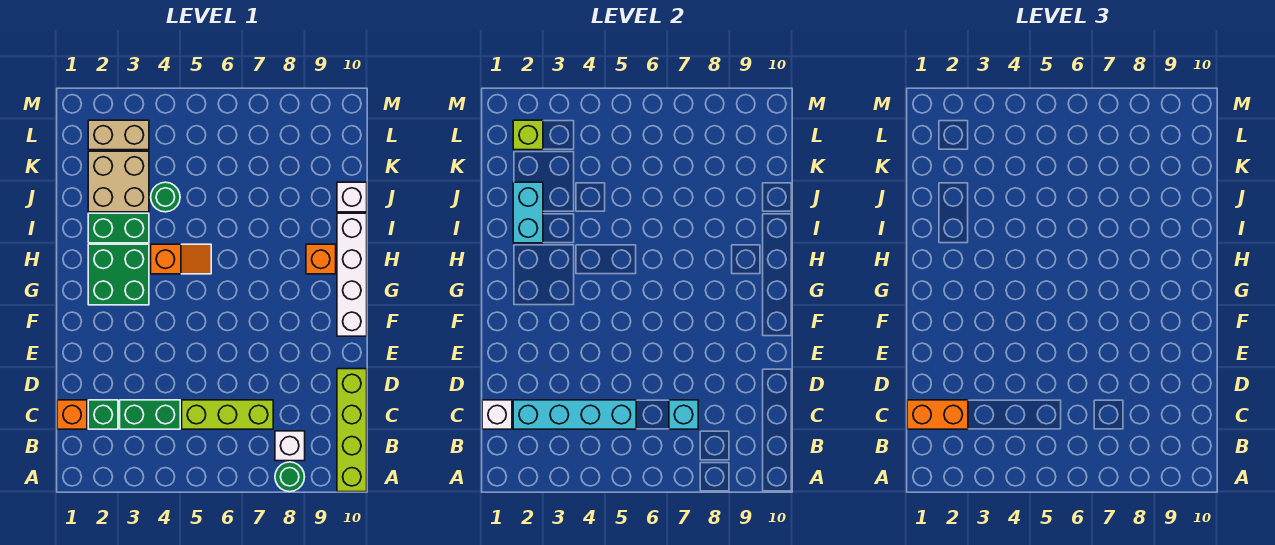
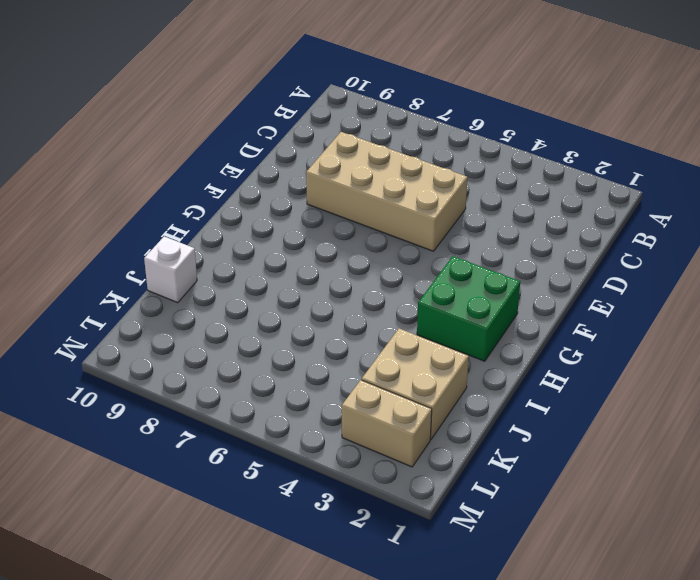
tan 2x4 brick [306,132,467,251] -> none
none -> green 1x1 round brick [275,462,304,492]
none -> lime 1x4 brick [337,369,367,492]
none -> white 1x1 brick [275,431,305,461]

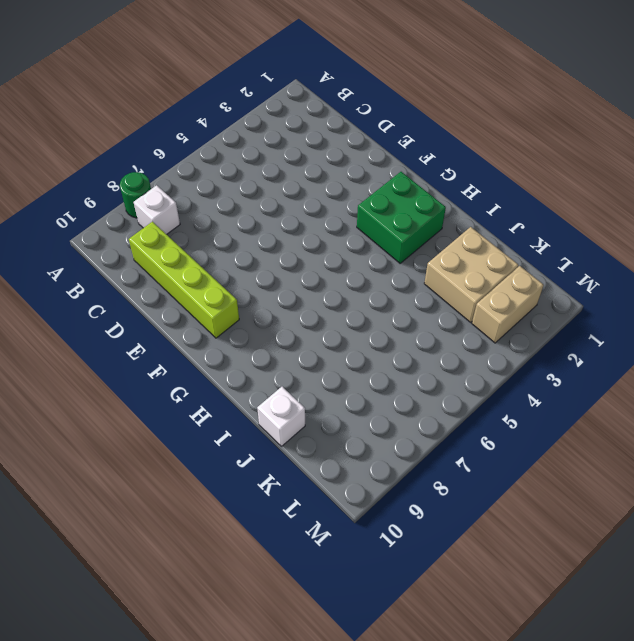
lime 1x4 brick [129,222,239,338] -> lime 1x4 brick moved to [337,369,367,492]
none -> orange 1x1 brick [57,400,87,429]
none -> green 1x1 brick [88,400,118,429]
none -> green 1x2 brick [120,400,180,429]

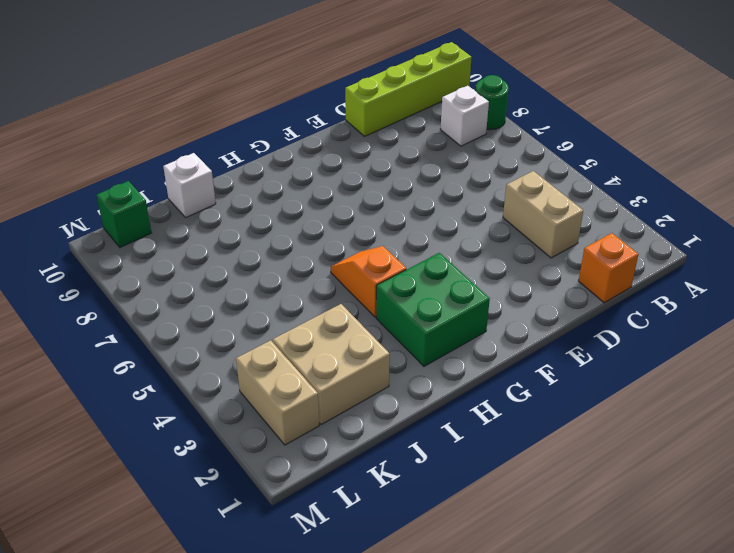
tan 1x2 brick [503,171,583,258] -> green 1x2 brick [120,400,180,429]
green 1x1 brick [96,181,151,247] -> green 1x1 brick moved to [88,400,118,429]
none -> lime 1x3 brick [182,400,273,429]
none -> white 1x4 brick [337,213,367,336]
none -> orange 1x1 brick [306,244,336,274]

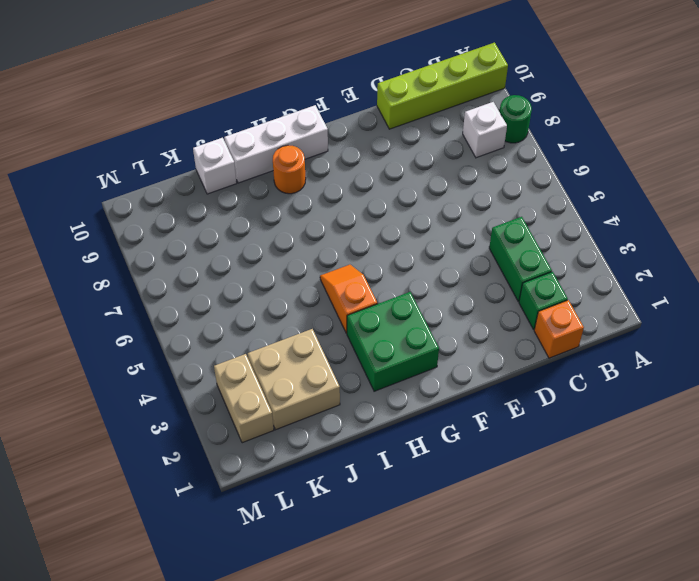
white 1x3 brick [224,105,328,183] -> white 1x4 brick [337,213,367,336]
orange 1x1 round brick [273,145,306,194] -> orange 1x1 brick [306,244,336,274]
none -> lime 1x3 brick [182,400,273,429]
none -> green 1x2 brick [88,213,149,243]
none -> green 1x1 round brick [151,182,180,212]

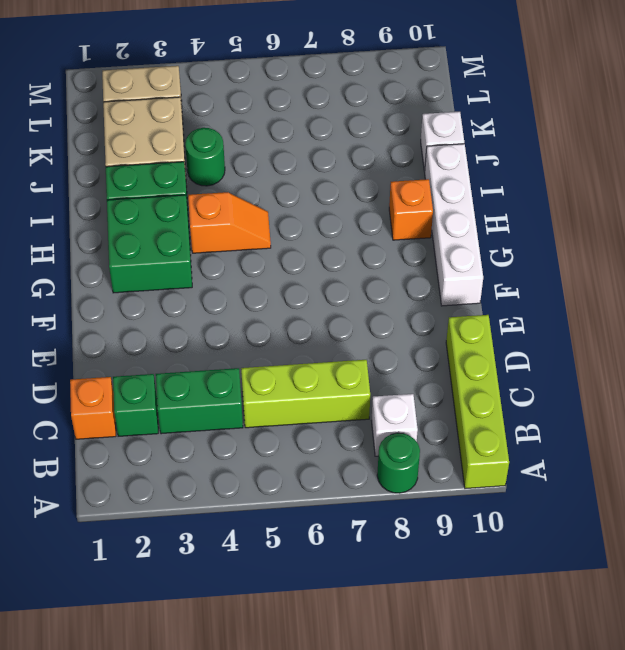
none -> white 1x1 brick [482,400,512,429]
none -> cyan 1x4 brick [513,400,636,429]
none -> cyan 1x1 brick [669,400,698,429]

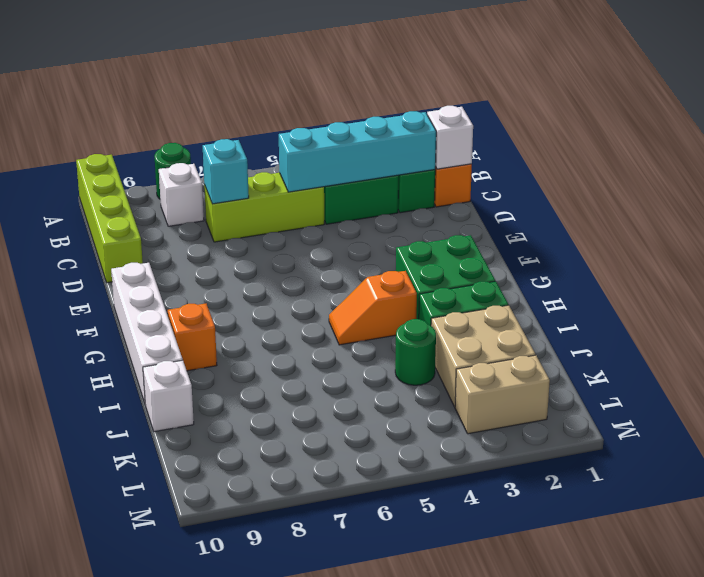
none -> cyan 1x2 brick [513,182,543,243]
none -> lime 1x1 brick [513,120,543,150]
none -> orange 1x2 brick [907,400,968,429]

